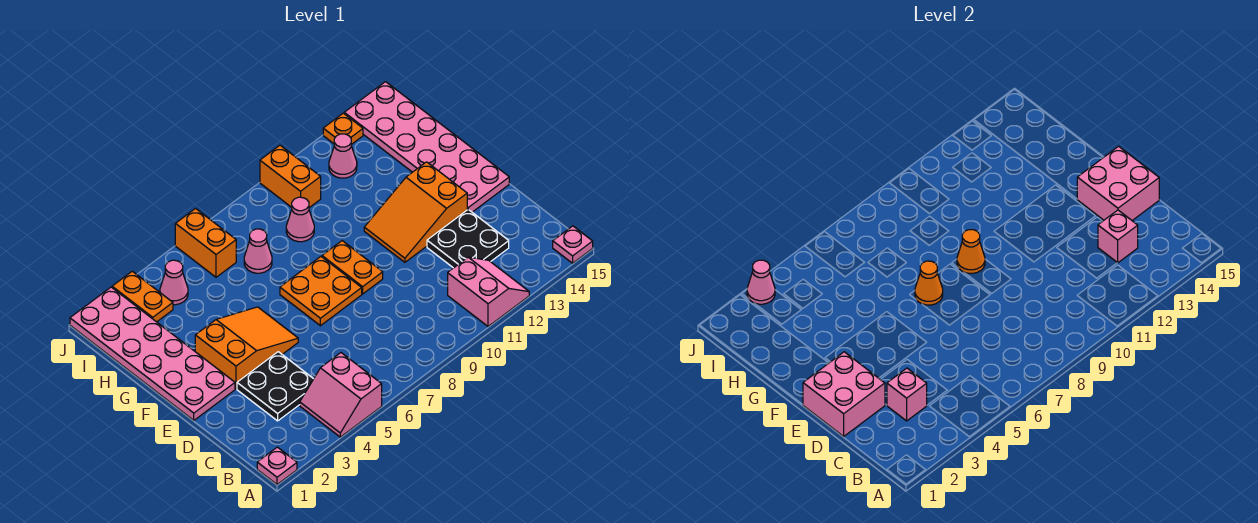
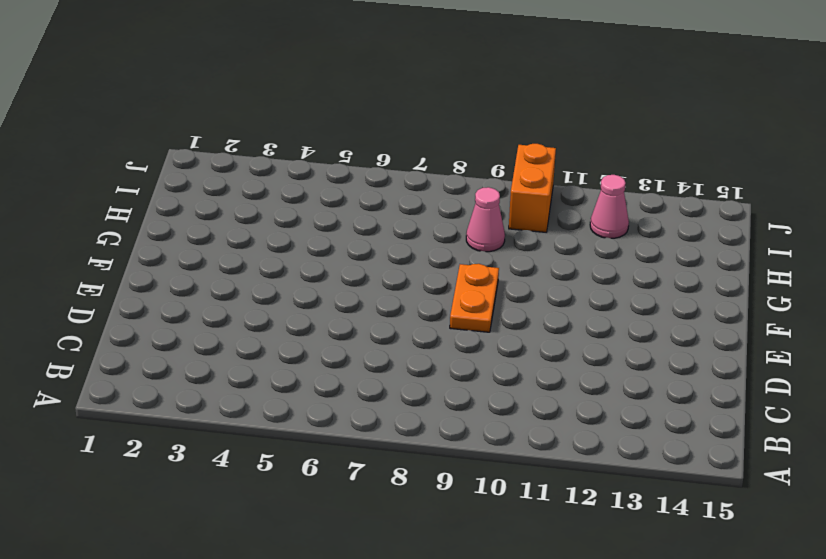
none -> pink 1x1 plate [257,447,297,485]
none -> pink 2x2 slope [300,353,382,437]
none -> pink 2x2 slope [448,257,529,326]

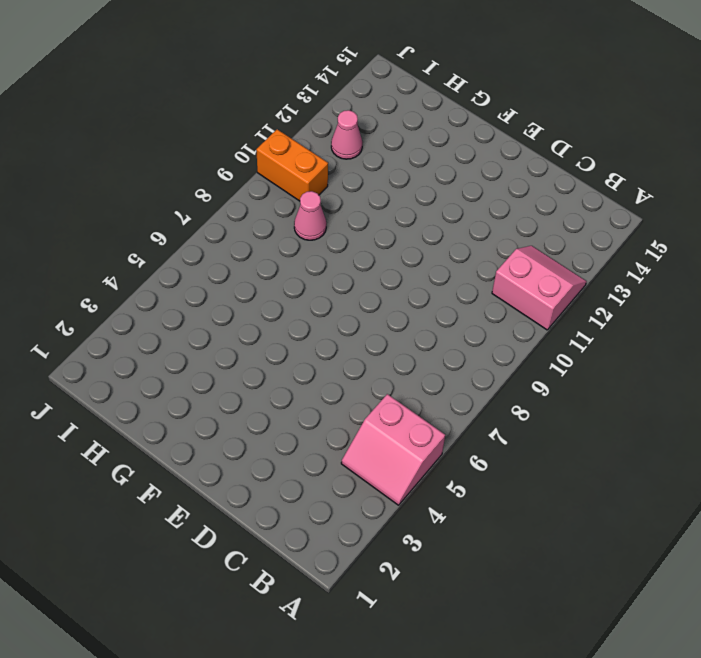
none -> pink 1x1 plate [257,447,297,485]
none -> pink 1x1 plate [553,226,593,263]
none -> black 2x2 plate [237,352,313,421]

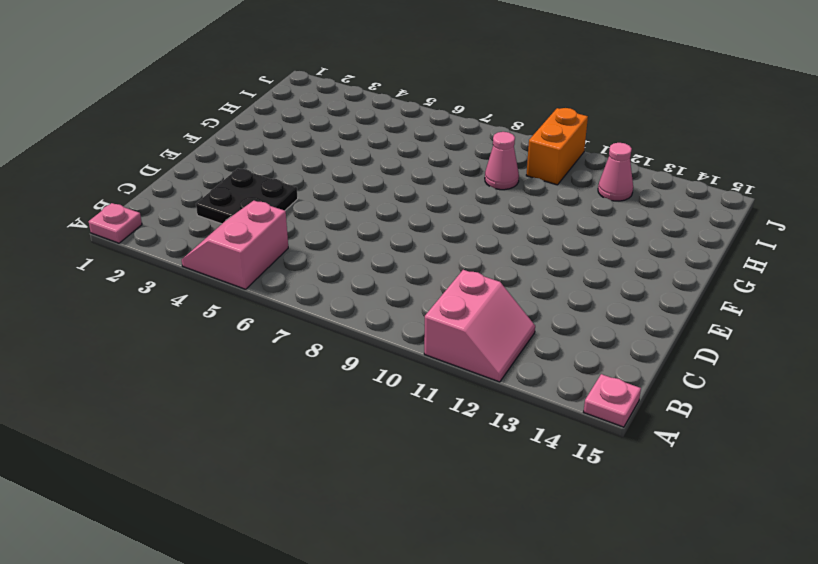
none -> black 2x2 plate [427,210,509,268]
none -> pink 2x6 plate [70,287,235,420]
none -> orange 2x3 slope [195,307,298,389]

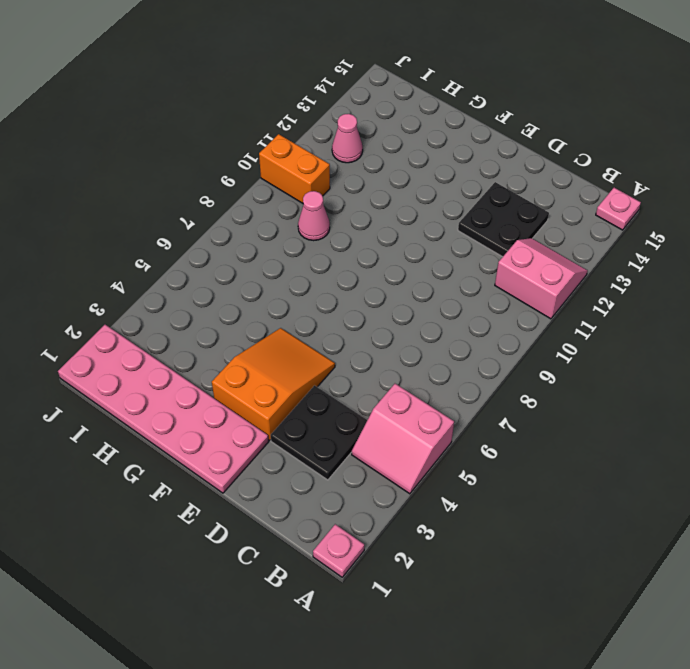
none -> orange 2x2 plate [280,257,362,326]
none -> orange 1x2 plate [322,241,383,294]
none -> orange 2x3 slope [364,162,467,262]

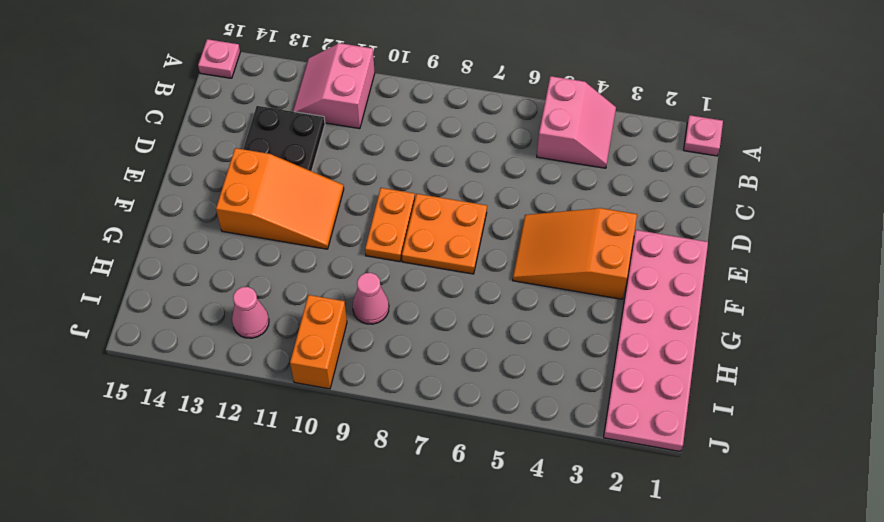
none -> black 2x2 plate [237,352,313,421]
none -> pink 2x6 plate [344,82,509,212]
none -> pink 1x1 cone [244,229,272,273]

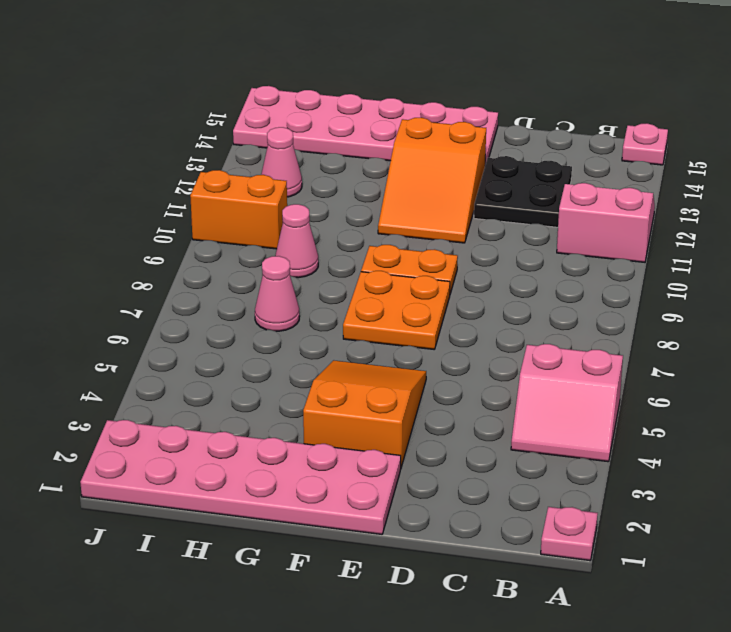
none -> black 2x2 plate [237,352,313,421]
none -> orange 1x2 plate [112,271,173,322]
none -> pink 1x1 cone [160,260,188,305]

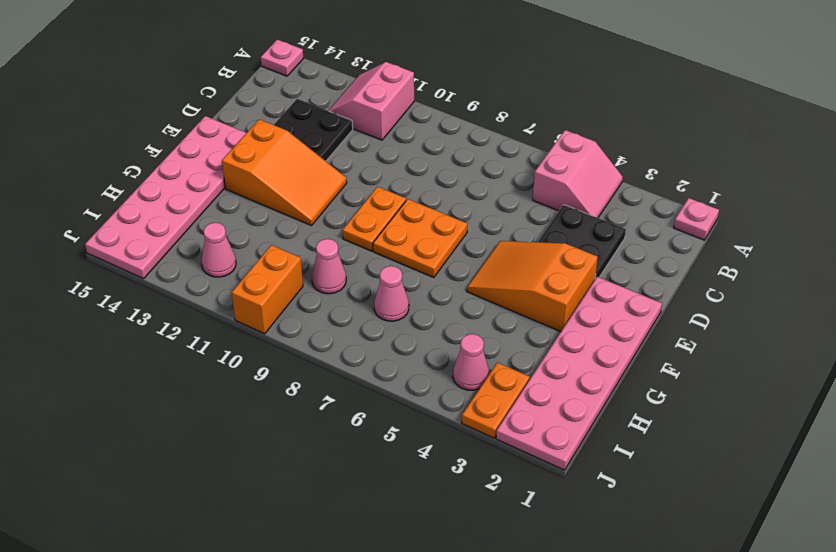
none -> orange 1x2 brick [175,209,236,277]
none -> orange 1x1 plate [323,113,363,145]
none -> pink 1x1 brick [887,368,927,421]

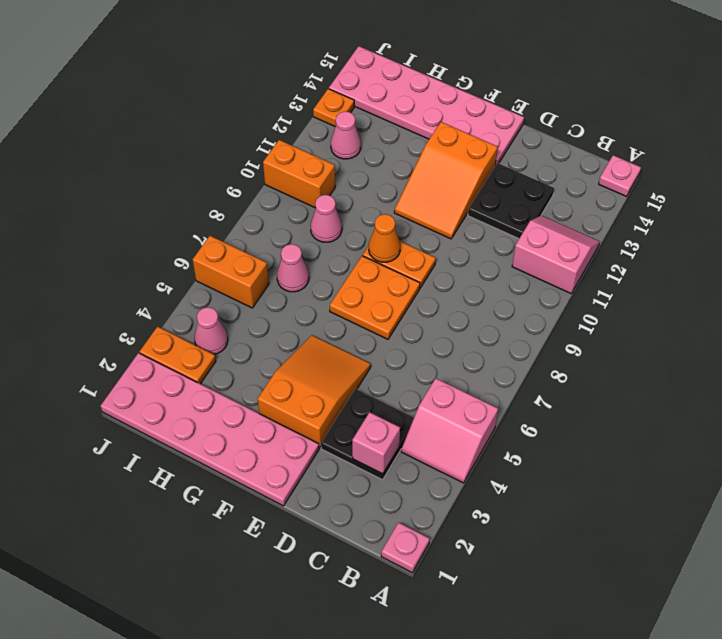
none -> pink 1x1 brick [1098,210,1138,263]
none -> pink 2x2 brick [803,352,885,436]
none -> pink 2x2 brick [1077,146,1159,220]

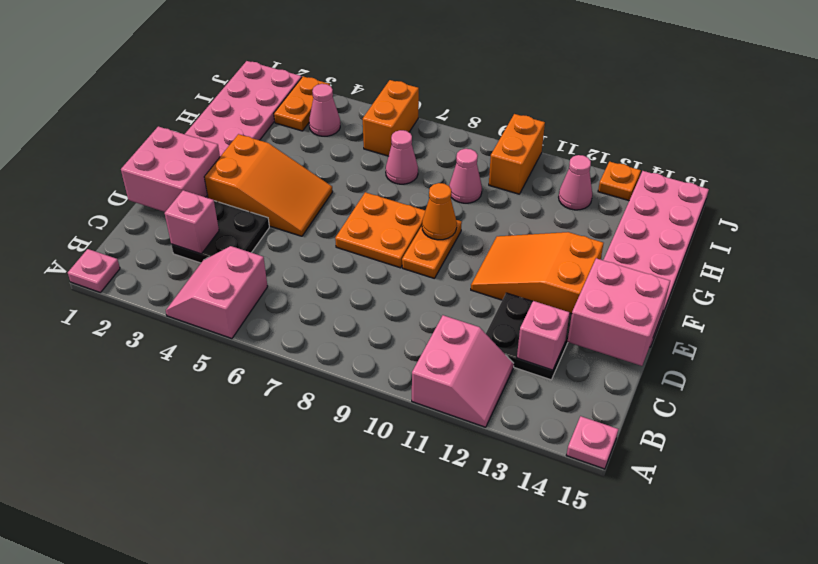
none -> orange 1x1 cone [915,261,943,305]
none -> pink 1x1 cone [747,260,775,304]

